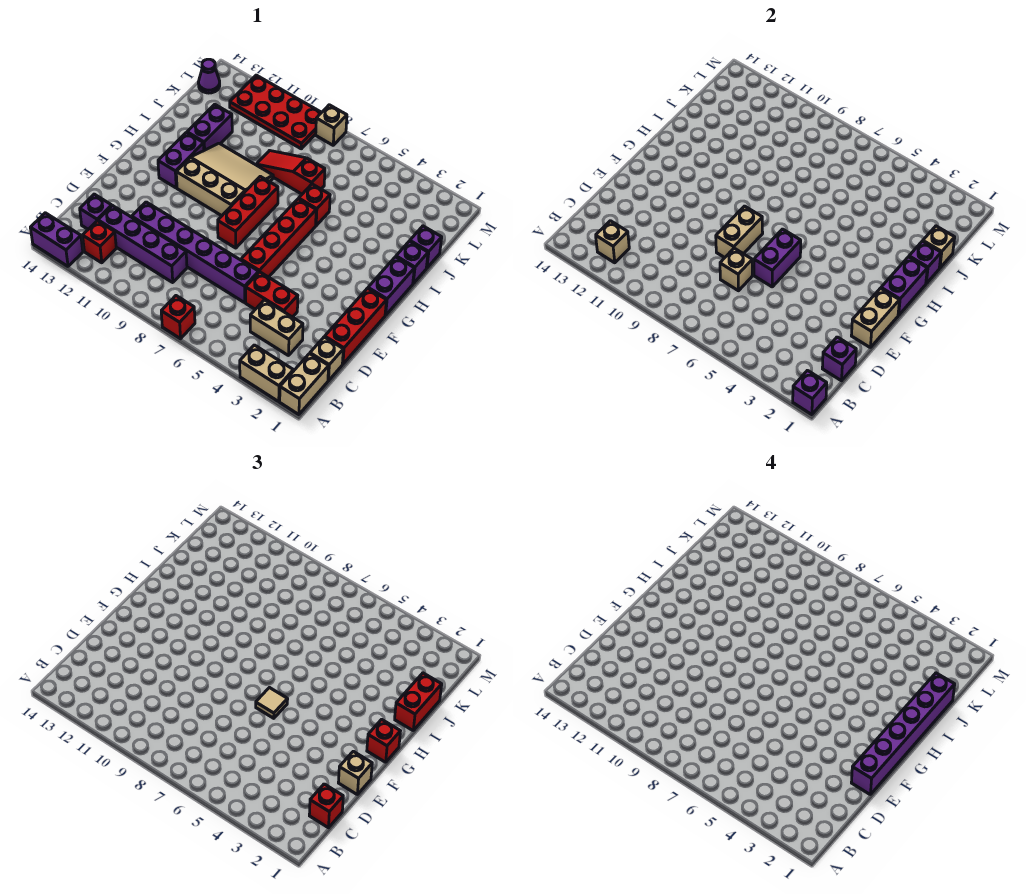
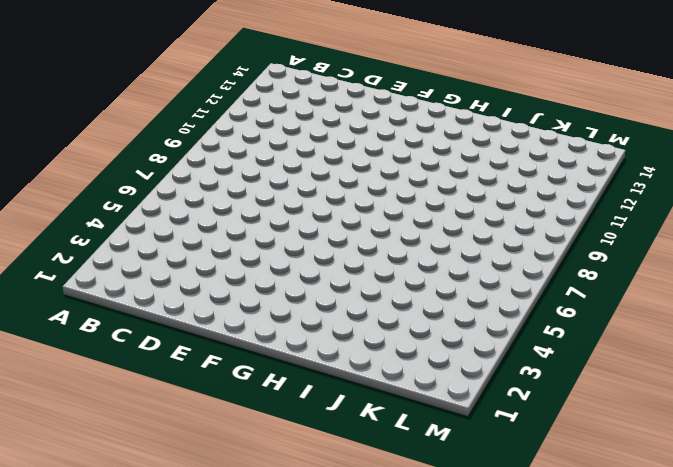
none -> tan 1x2 brick [280,354,329,415]
none -> tan 1x2 brick [240,345,293,401]
none -> red 1x1 brick [161,296,195,339]
none -> purple 1x2 brick [30,213,83,266]

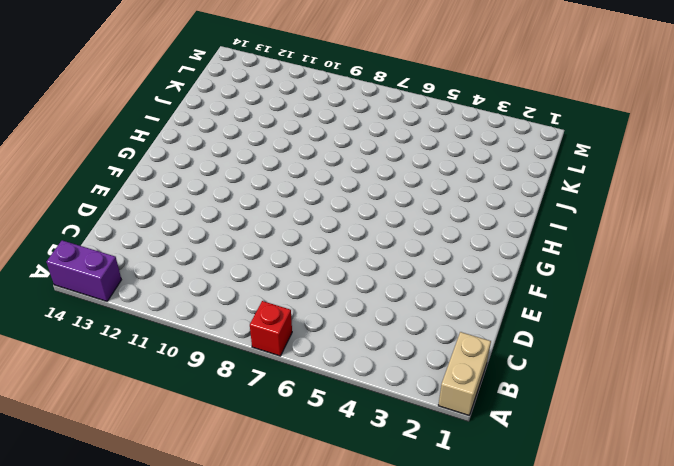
none -> tan 1x2 brick [240,345,293,401]
none -> red 1x1 brick [83,221,116,263]
none -> tan 1x1 brick [310,337,343,381]
none -> tan 1x2 brick [250,300,303,356]

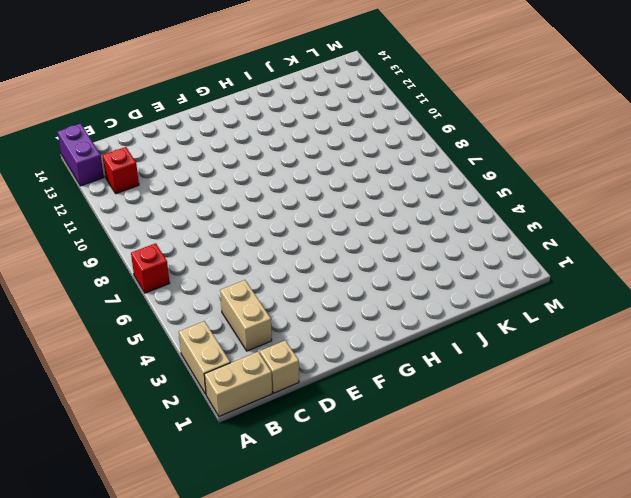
none -> purple 1x4 brick [98,206,187,282]
none -> purple 1x1 brick [80,194,112,229]
none -> red 1x3 brick [325,288,386,364]
none -> red 1x2 brick [246,272,298,317]

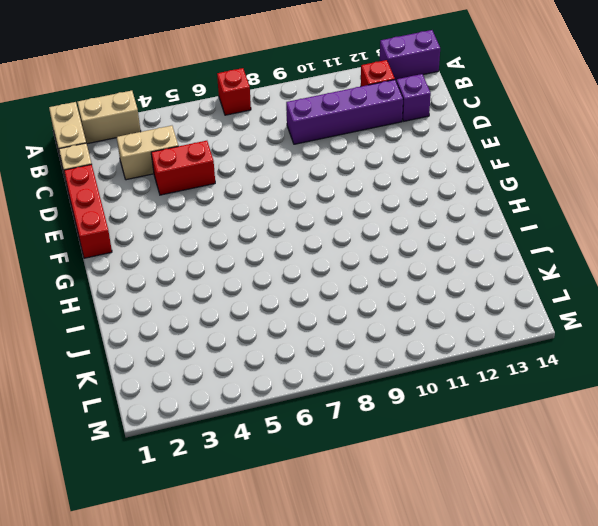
none -> purple 1x6 brick [132,202,259,303]
none -> red 1x4 brick [241,199,316,277]
none -> red 1x3 brick [218,176,278,248]
none -> purple 1x2 brick [368,257,414,315]

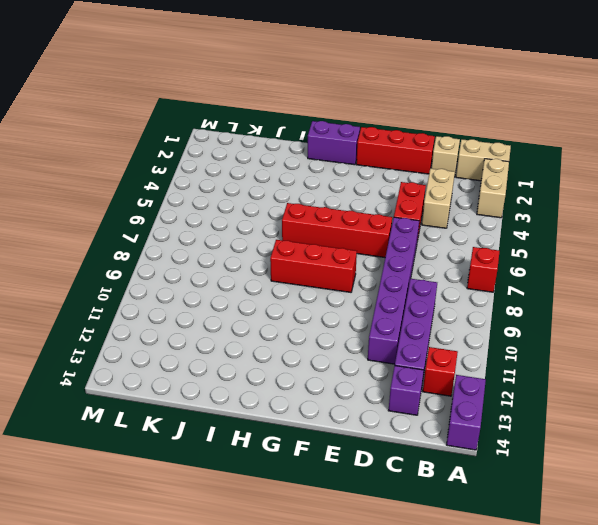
none -> tan 3x3 slope [176,143,273,216]
none -> purple 1x2 brick [158,133,204,188]
none -> purple 1x1 brick [396,241,428,283]
none -> red 1x1 brick [299,184,330,226]

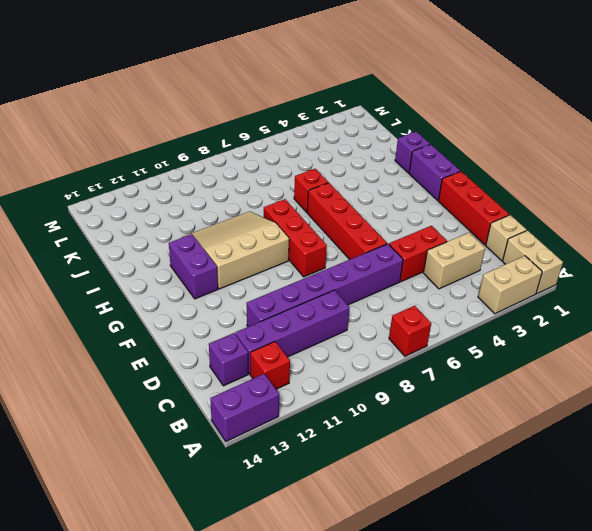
none -> purple 1x2 brick [187,104,232,150]
none -> purple 1x1 brick [410,226,442,268]
none -> red 1x3 slope [256,151,325,194]
none -> red 2x4 plate [230,75,322,149]

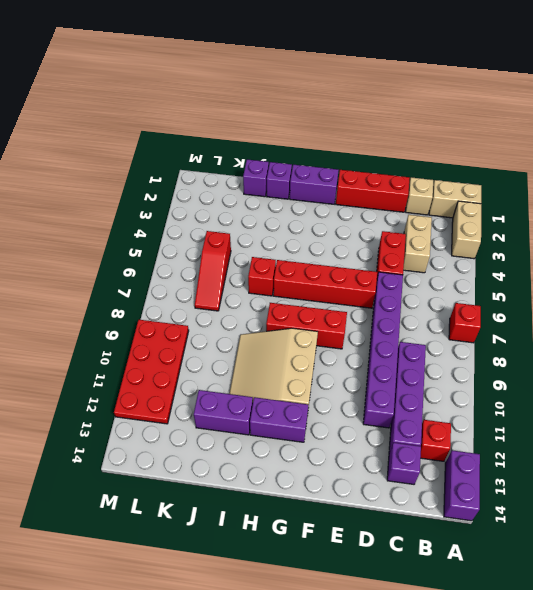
red 1x3 slope [195,231,231,311] -> red 1x3 slope moved to [256,151,325,194]
none -> purple 1x1 cone [198,59,220,93]
none -> tan 1x1 brick [316,105,347,145]
none -> purple 1x1 brick [793,370,827,415]
none -> tan 1x1 brick [596,221,629,263]

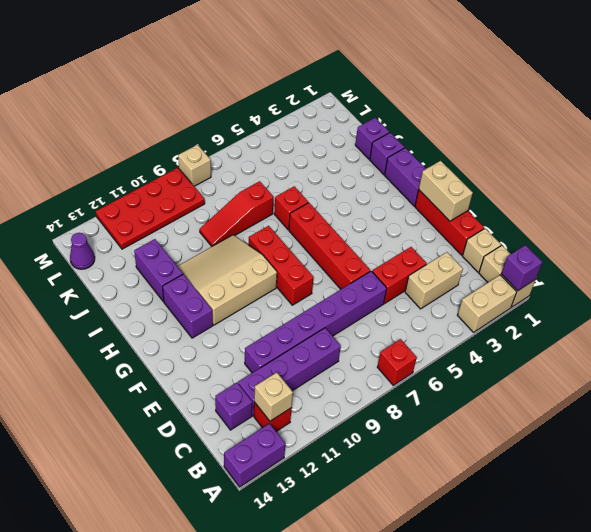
none -> purple 1x1 brick [822,337,856,381]
none -> tan 1x1 brick [720,248,753,291]
none -> purple 1x2 brick [754,229,801,287]
none -> tan 1x2 brick [716,206,763,258]

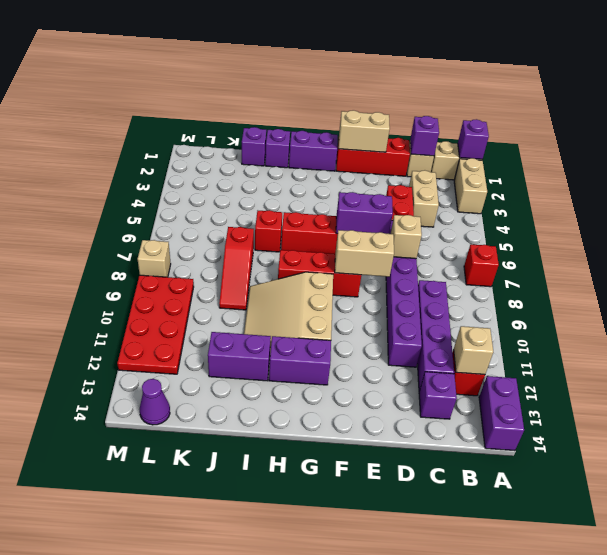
none -> purple 1x2 brick [881,257,927,315]
none -> purple 1x1 brick [909,241,941,283]
none -> tan 1x1 brick [923,226,955,268]
none -> red 1x1 brick [309,784,343,828]

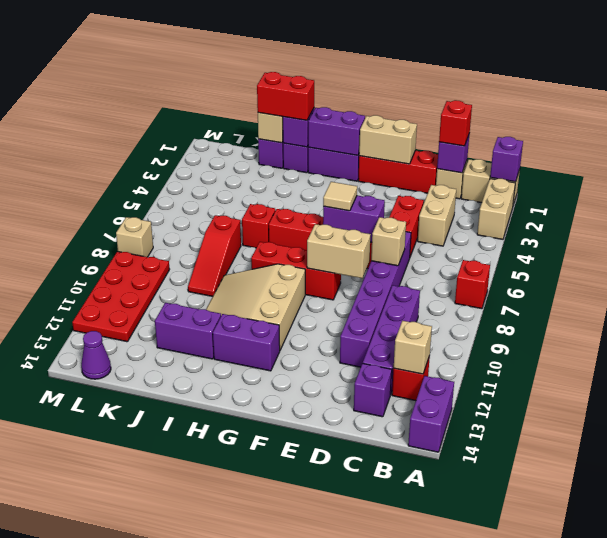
none -> tan 1x1 brick [338,751,372,794]
none -> red 1x1 brick [367,719,400,762]
none -> purple 1x6 brick [851,673,955,794]

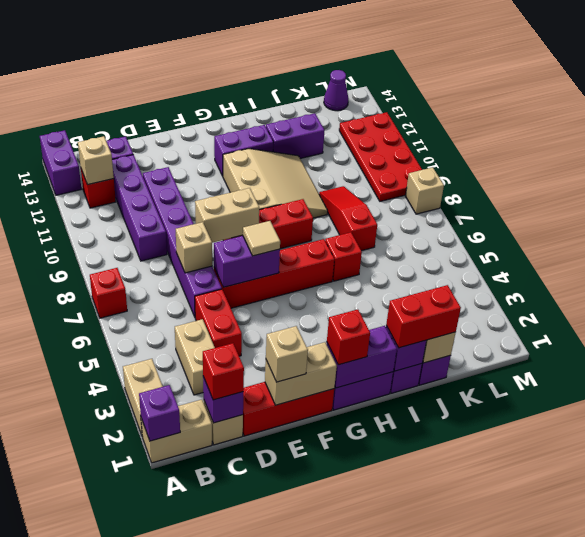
none -> purple 1x6 brick [851,673,955,794]

